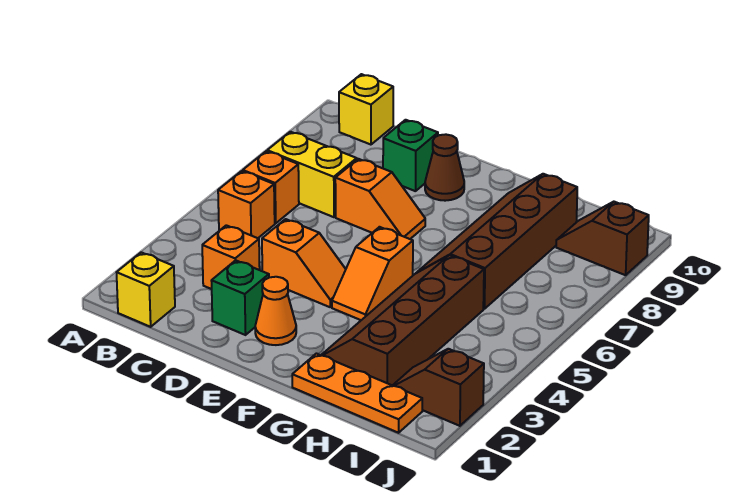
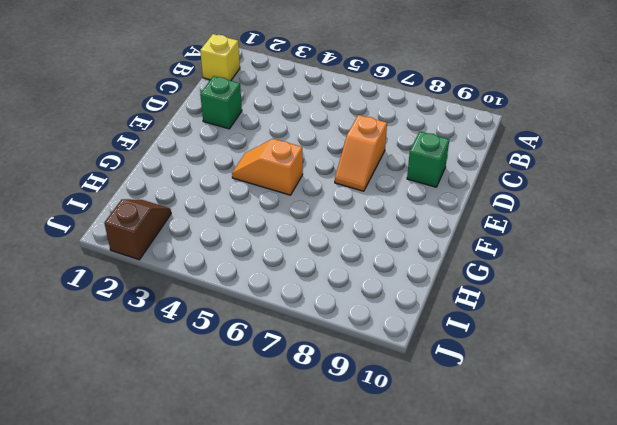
none -> orange 1x1 brick [218,171,275,238]
none -> orange 1x1 brick [243,151,299,223]
none -> yellow 1x2 brick [267,132,357,217]

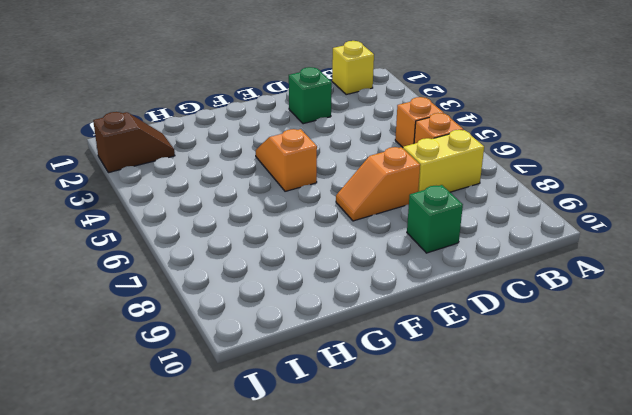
none -> yellow 1x1 brick [339,74,393,145]
none -> orange 1x1 brick [202,225,260,289]
none -> orange 1x2 slope [262,219,346,307]

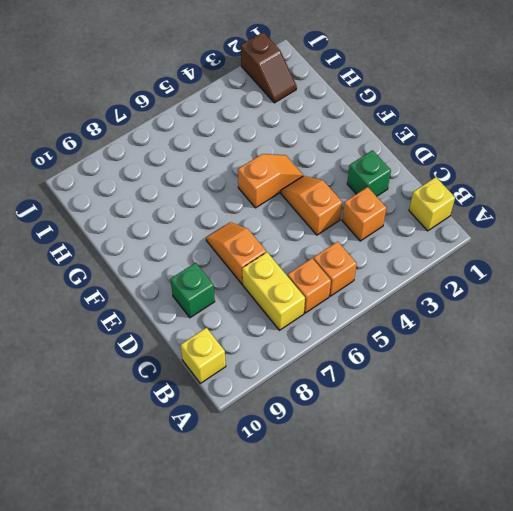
none -> orange 1x1 cone [255,277,296,345]
none -> brown 1x1 cone [425,134,464,201]
none -> orange 1x3 plate [292,354,422,433]

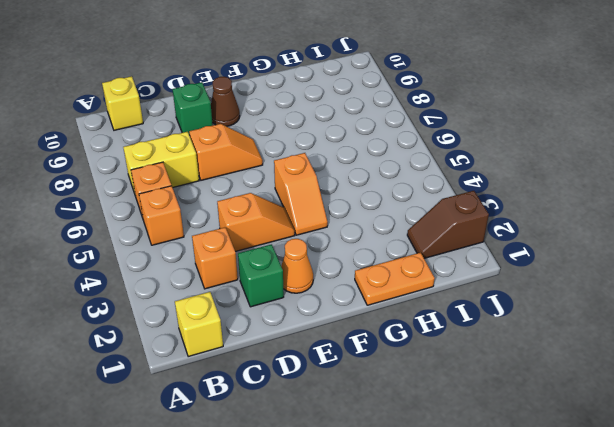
orange 1x2 plate [355,253,435,305] -> orange 1x3 plate [292,354,422,433]
none -> brown 2x4 slope [321,255,484,385]
none -> brown 2x4 slope [417,174,577,309]
none -> brown 1x2 slope [556,202,649,275]

